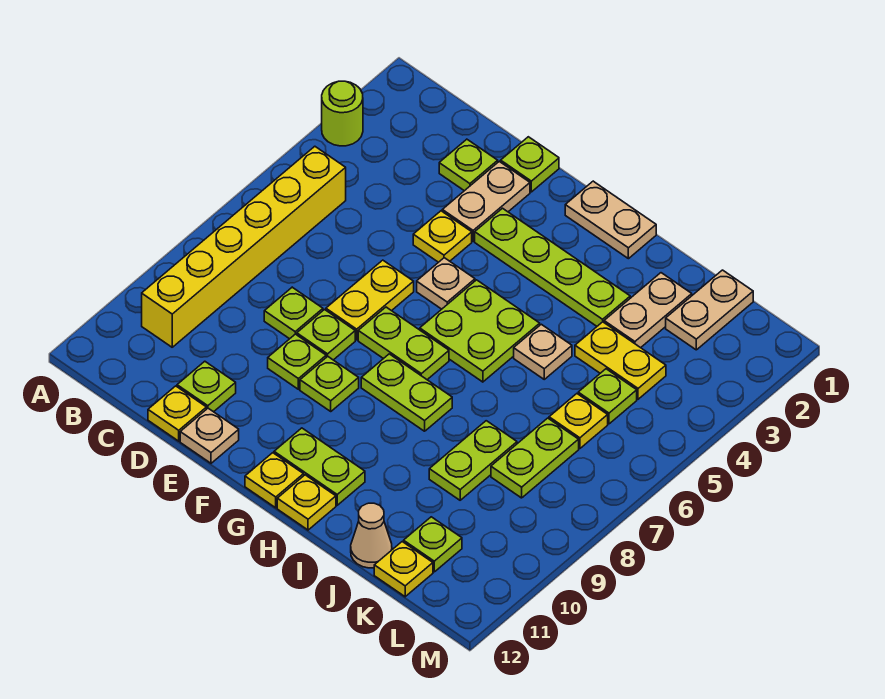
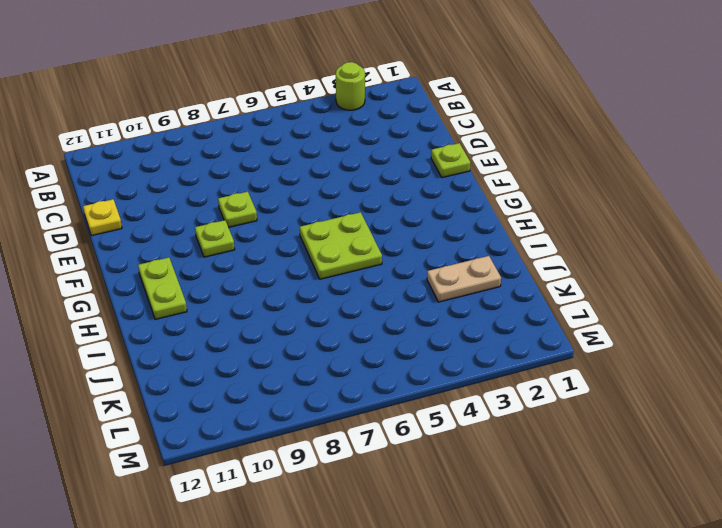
none -> yellow 1x6 brick [142,146,346,347]
none -> lime 1x1 plate [439,139,498,191]
none -> lime 1x1 plate [264,287,323,339]
none -> lime 1x1 plate [177,361,236,412]

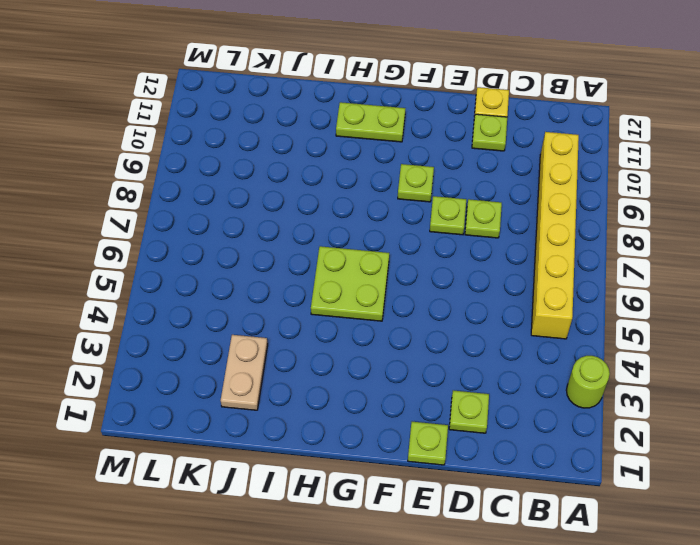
none -> tan 1x2 plate [442,161,530,241]
none -> yellow 1x1 plate [413,211,472,262]
none -> yellow 1x2 plate [326,260,414,340]
none -> lime 1x1 plate [268,334,326,389]

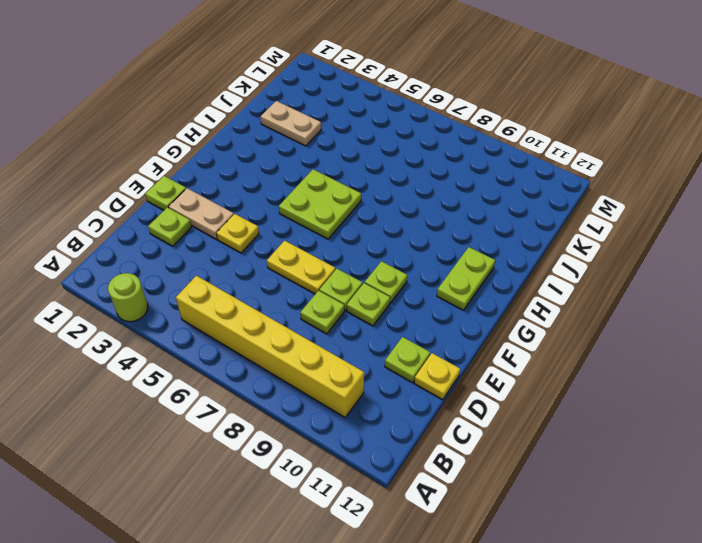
none -> tan 1x1 plate [180,408,239,463]
none -> lime 1x4 plate [475,208,630,326]
none -> tan 1x1 plate [417,258,475,309]
none -> lime 1x2 plate [358,307,449,380]

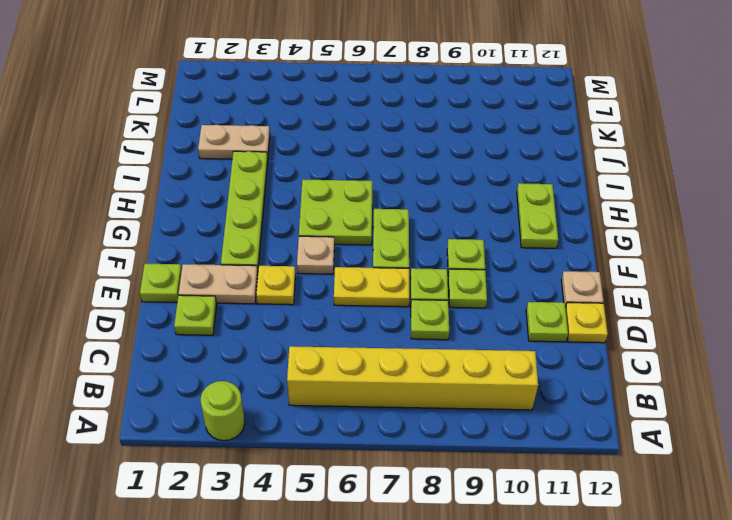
none -> tan 1x2 plate [565,181,656,259]
none -> lime 1x2 plate [361,354,452,431]
none -> yellow 1x1 plate [245,453,304,508]
none -> yellow 1x1 plate [277,475,336,530]

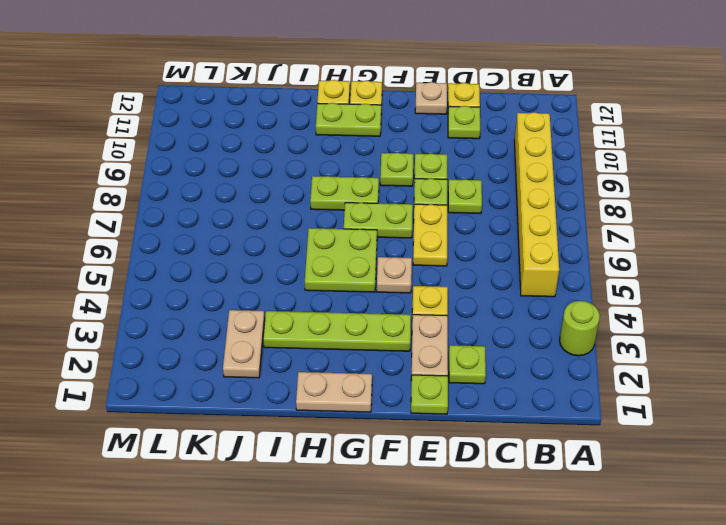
none -> tan 1x1 plate [514,324,572,379]
none -> yellow 1x2 plate [575,322,666,399]
none -> lime 1x2 plate [429,421,517,500]
none -> tan 1x1 cone [351,503,392,568]

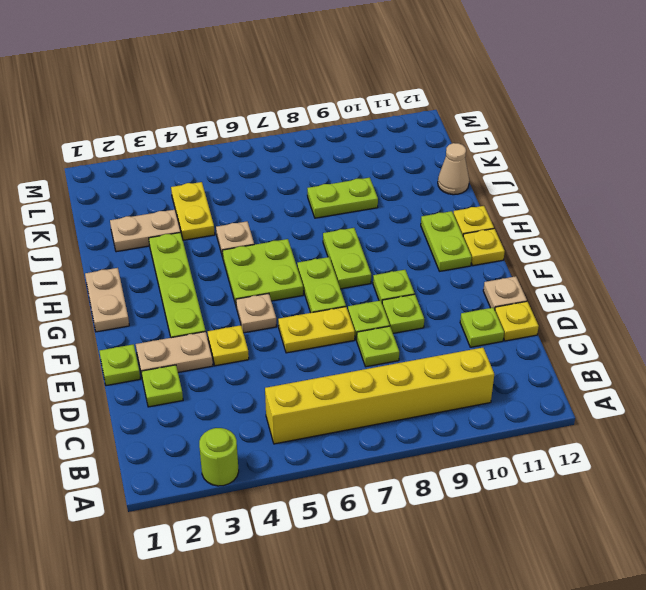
none -> tan 1x2 plate [666,270,753,350]
none -> lime 1x1 plate [578,369,637,424]
none -> yellow 1x1 plate [549,394,608,449]
none -> lime 1x2 plate [491,418,579,498]

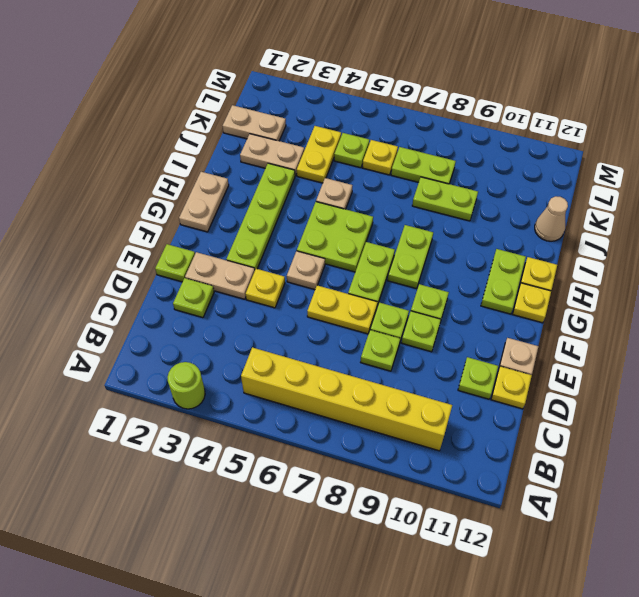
none -> lime 1x1 plate [404,517,462,572]
none -> yellow 1x1 plate [374,542,433,597]

